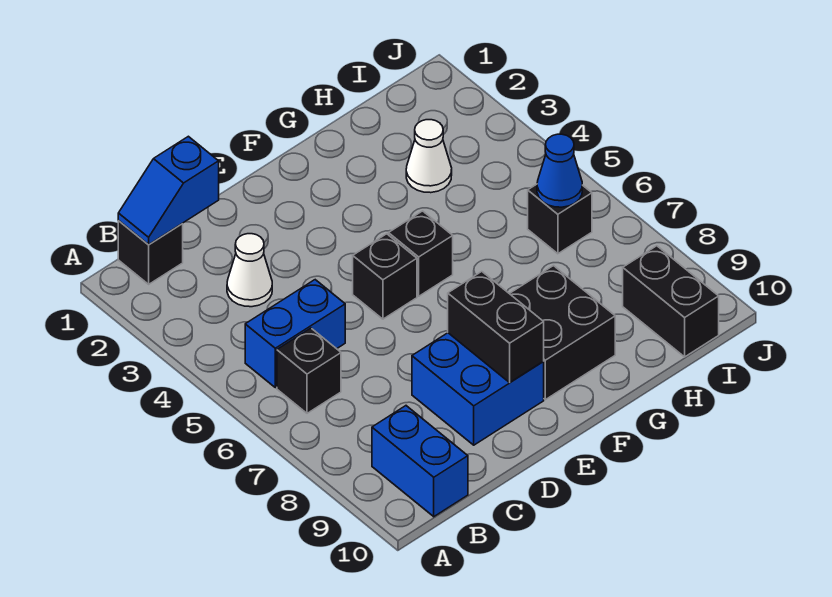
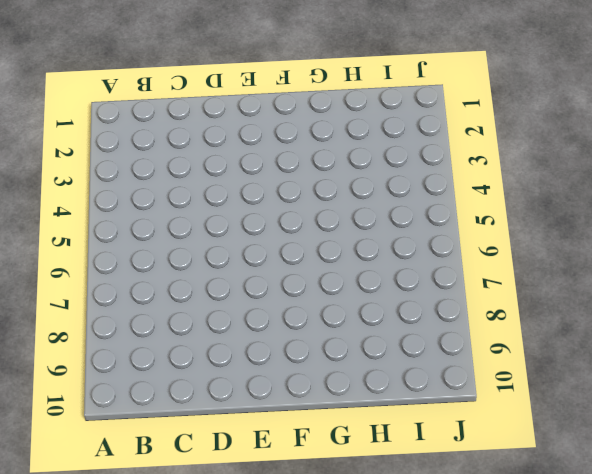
none -> black 1x1 brick [118,221,183,284]
none -> blue 1x2 brick [245,280,345,388]
none -> black 1x1 brick [277,328,341,413]

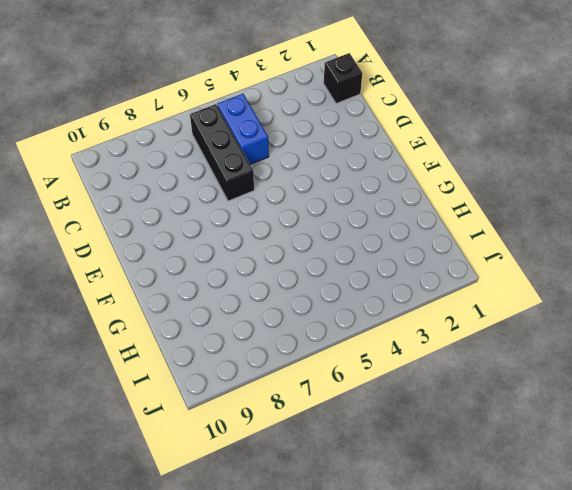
black 1x3 brick [190,104,254,201] -> black 1x1 brick [277,328,341,413]
none -> blue 1x2 brick [372,406,468,517]
none -> white 1x1 cone [227,234,272,307]
none -> blue 2x2 brick [412,333,544,445]

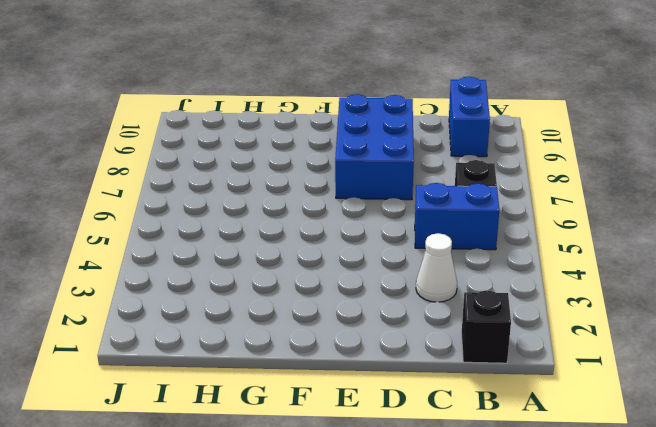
blue 2x3 brick [335,94,414,200] -> blue 2x2 brick [412,333,544,445]
none -> black 1x1 brick [353,234,417,319]
none -> black 1x1 brick [389,211,453,296]
none -> black 2x2 brick [510,266,615,400]

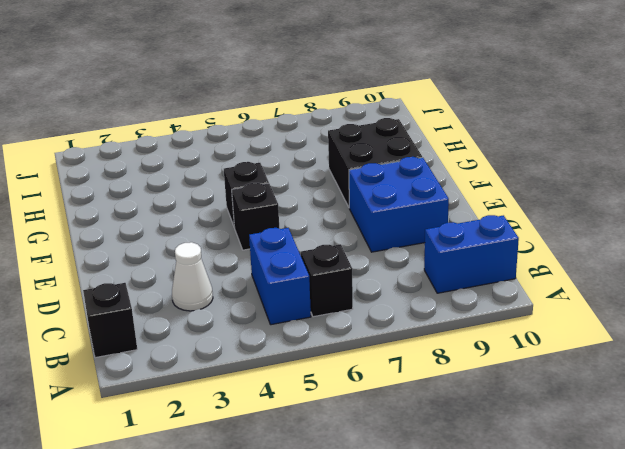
none -> white 1x1 cone [406,120,452,193]
none -> black 1x1 brick [528,184,592,254]
none -> black 1x2 brick [623,246,719,357]

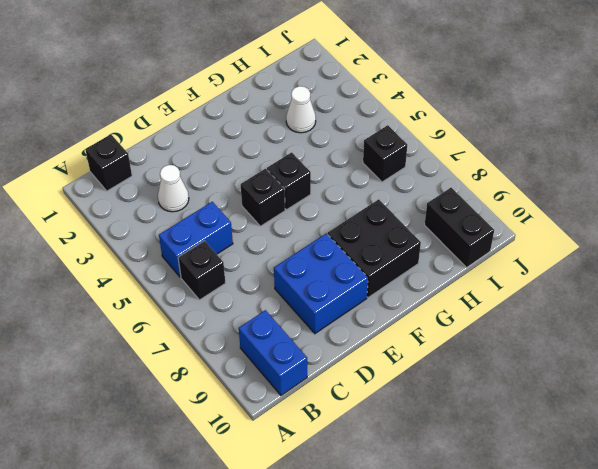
none -> blue 1x2 slope [118,136,219,244]
none -> black 1x2 brick [448,272,544,382]
none -> blue 1x1 cone [537,134,582,207]

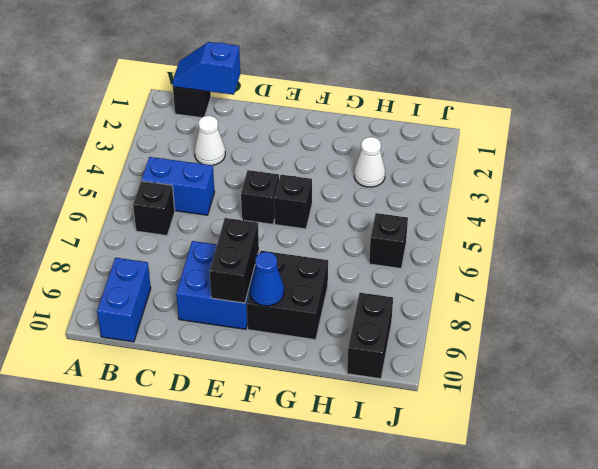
blue 1x1 cone [250,252,284,306] -> blue 1x1 cone moved to [537,134,582,207]

